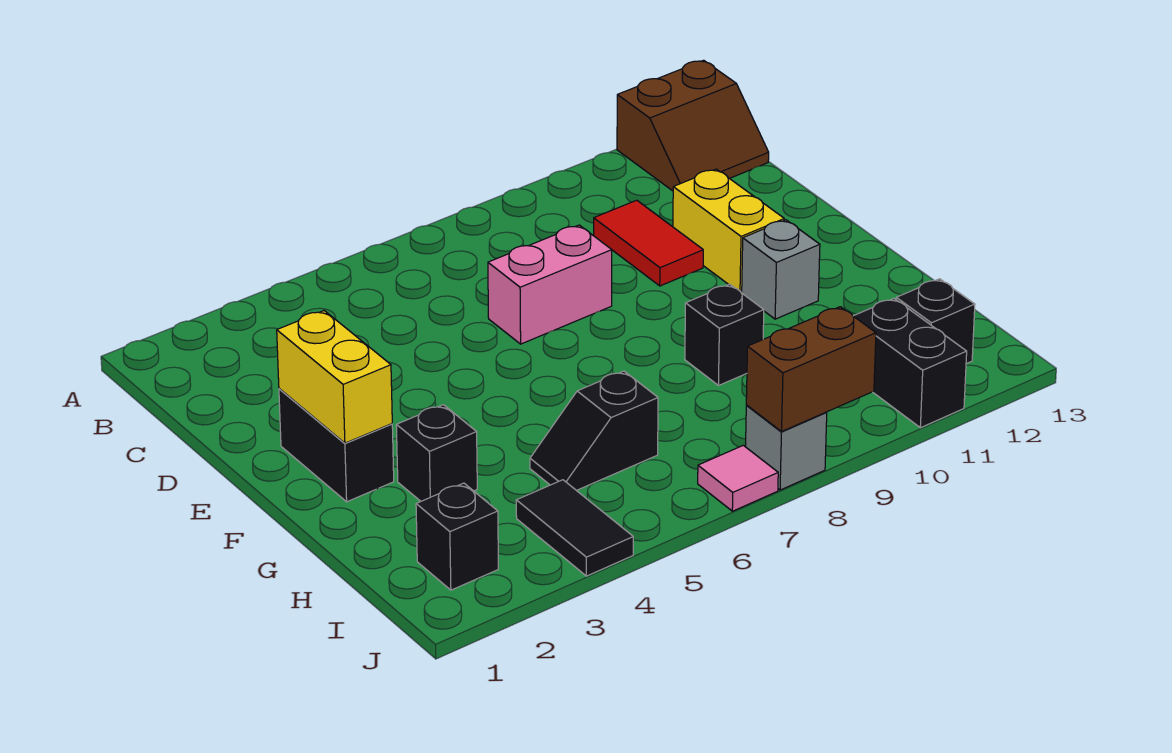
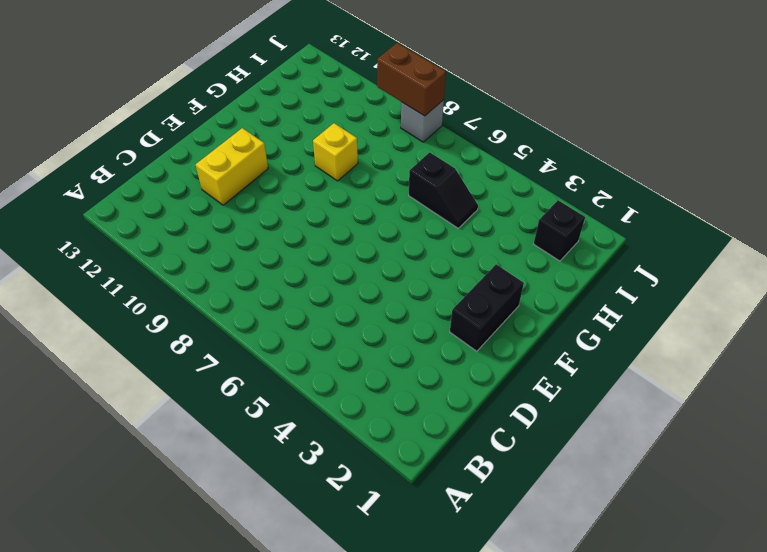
yellow 1x1 brick [313,123,358,181] -> black 1x1 brick [685,284,764,386]
none -> brown 2x2 slope [617,60,769,191]
none -> red 1x2 tile [594,200,703,286]
none -> pink 1x2 brick [488,225,612,344]

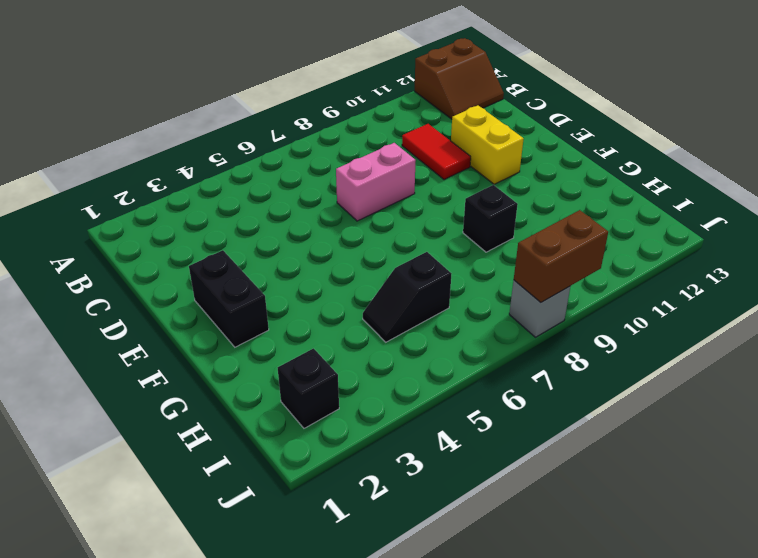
none -> grey 1x1 brick [741,220,820,319]
none -> black 1x1 brick [396,405,477,501]
none -> black 1x2 tile [516,480,633,576]

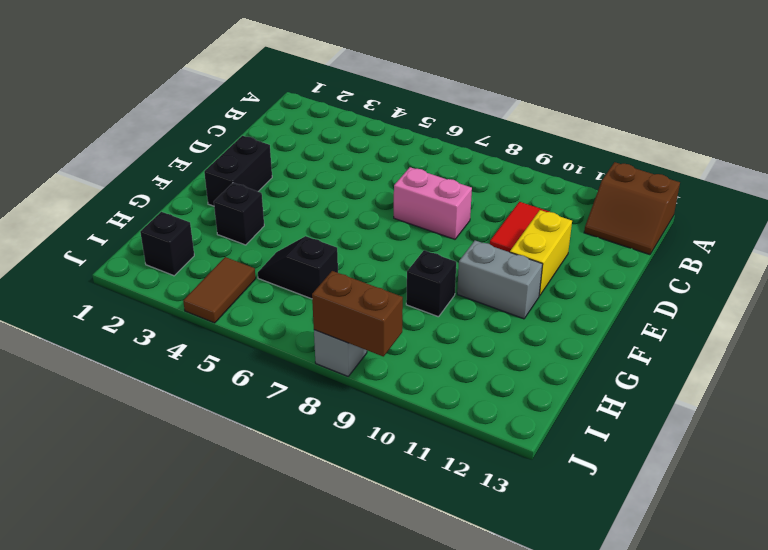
grey 1x2 brick [457,241,543,319] -> grey 1x1 brick [741,220,820,319]
brown 1x2 tile [183,257,256,323] -> black 1x2 tile [516,480,633,576]
none -> black 1x2 brick [854,299,967,428]
none -> black 1x1 brick [896,279,975,364]
none -> pink 1x1 tile [698,445,778,511]

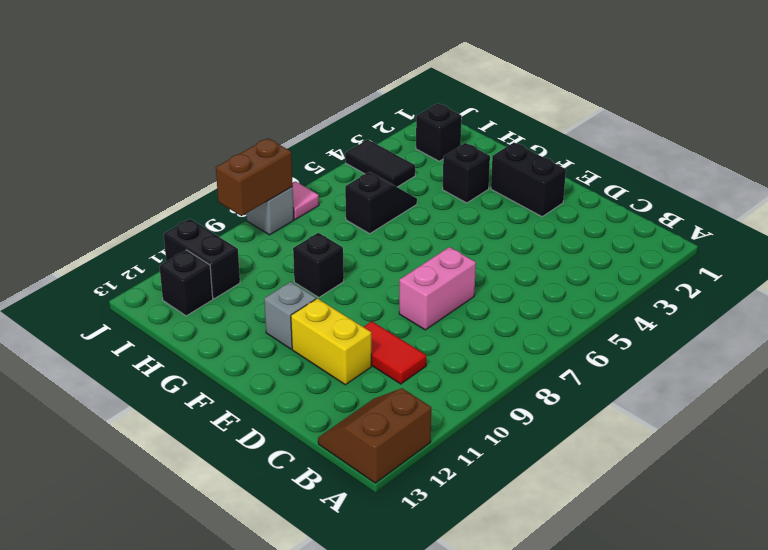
none -> yellow 1x2 brick [277,311,392,443]

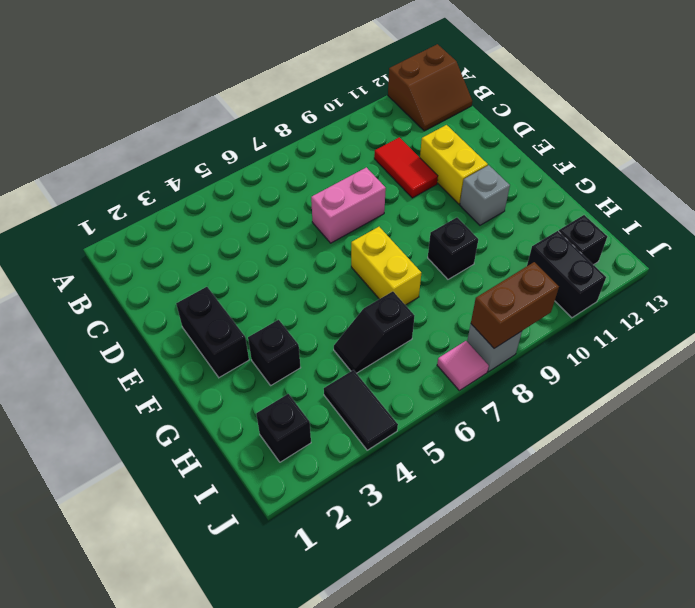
yellow 1x2 brick [351,227,421,305] -> yellow 1x2 brick moved to [277,311,392,443]

